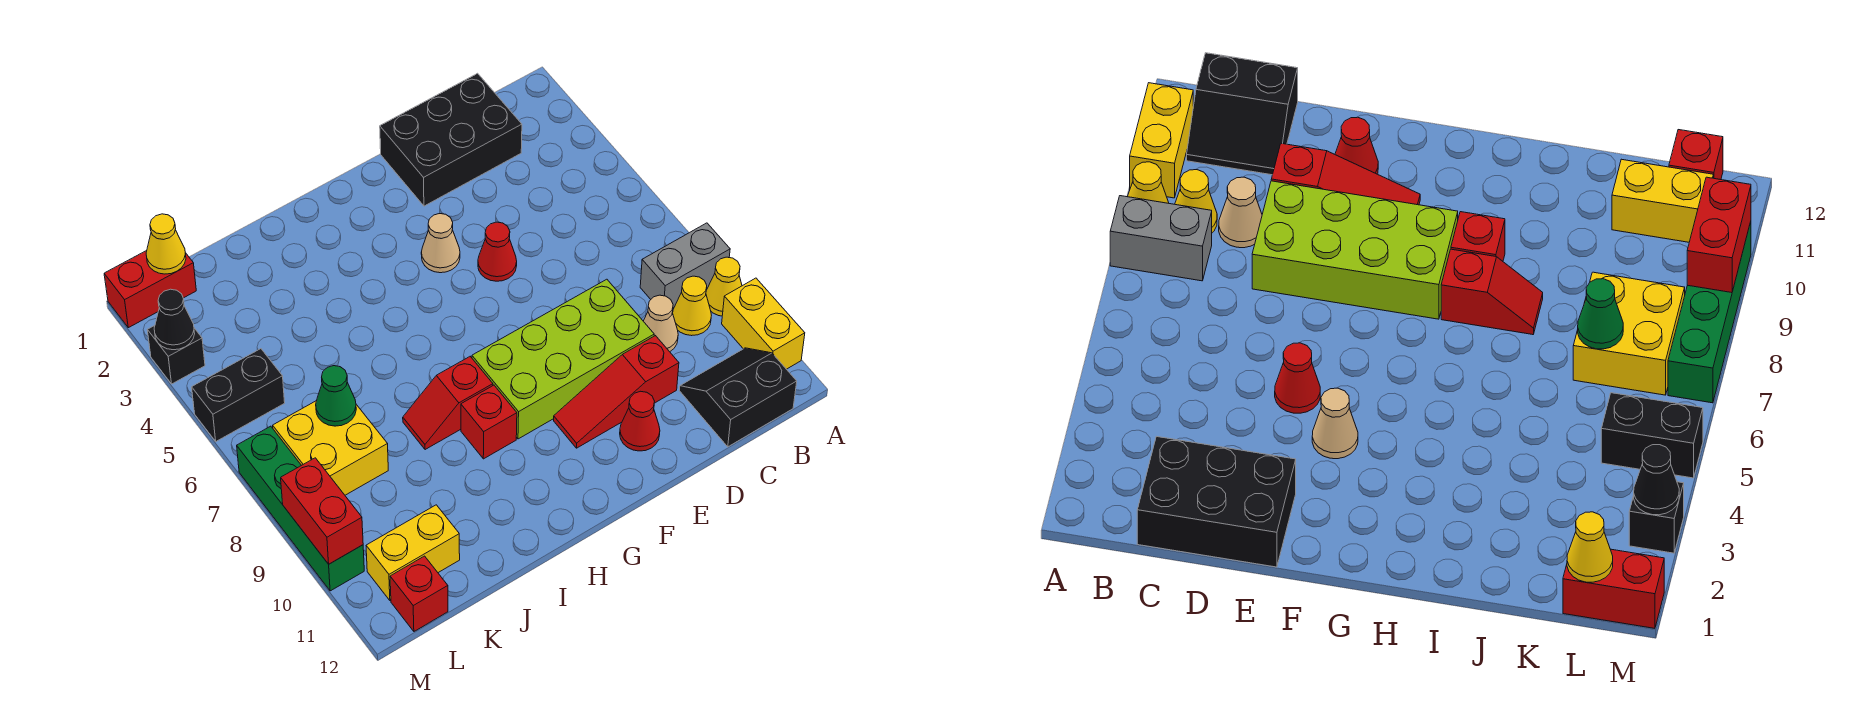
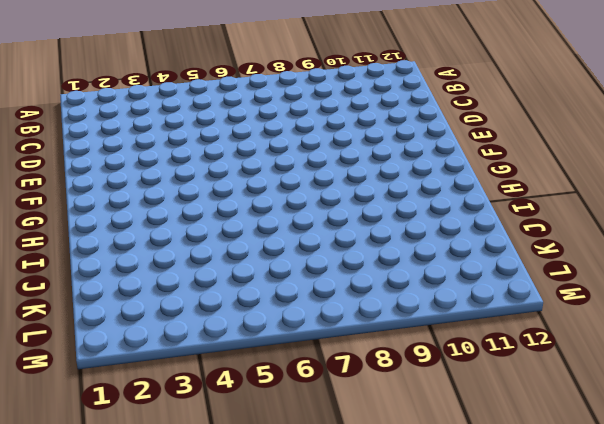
none -> grey 1x2 brick [640,223,730,308]
none -> yellow 1x1 cone [706,257,742,316]
none -> yellow 1x2 brick [722,278,805,369]

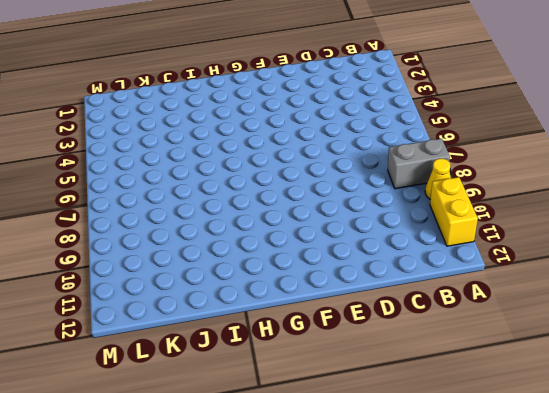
none -> yellow 1x1 cone [672,276,711,336]
none -> black 2x2 slope [679,348,797,447]
none -> black 2x3 brick [380,73,522,206]

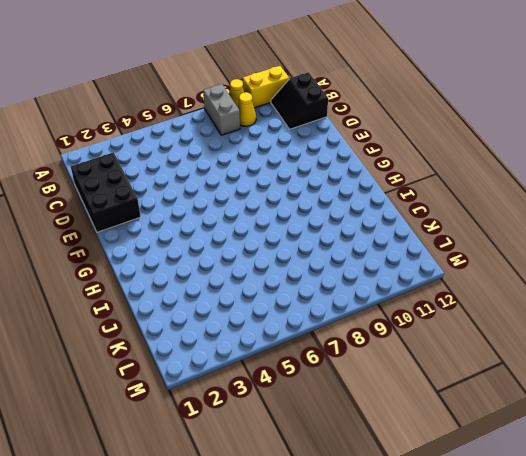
none -> tan 1x1 cone [643,295,678,352]
none -> lime 2x4 brick [472,279,654,439]
none -> red 1x3 slope [554,336,679,448]

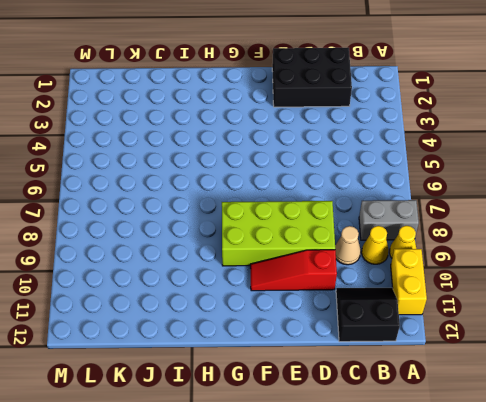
none -> red 1x1 cone [478,222,517,281]
none -> red 1x1 cone [620,391,660,451]
none -> tan 1x1 cone [421,214,460,273]

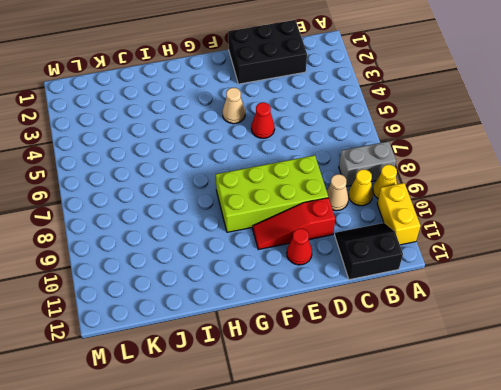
none -> red 1x2 slope [403,357,493,450]
none -> red 1x1 brick [461,385,517,459]
none -> yellow 2x2 brick [273,401,388,495]

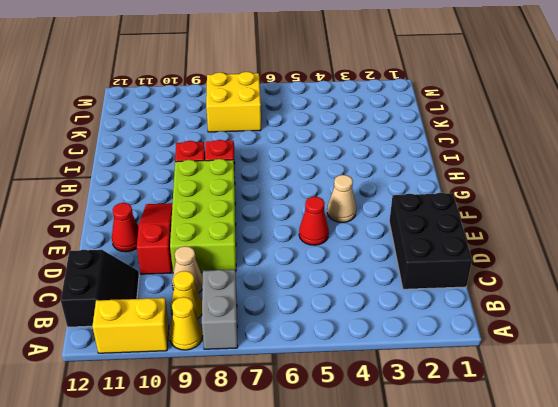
none -> yellow 1x2 brick [366,505,460,601]
none -> red 1x2 brick [104,251,196,328]
none -> black 1x2 brick [192,349,285,441]

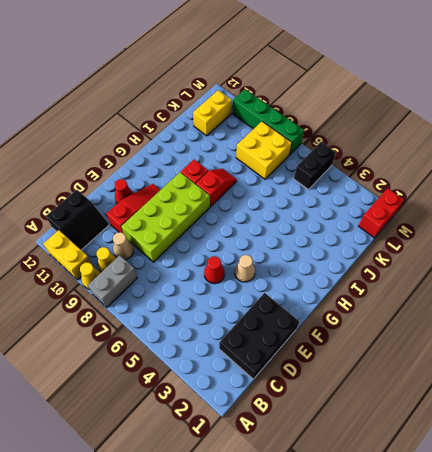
none -> red 1x1 brick [390,556,448,631]
none -> black 1x1 brick [147,326,205,384]
none -> green 1x1 cone [316,366,356,426]

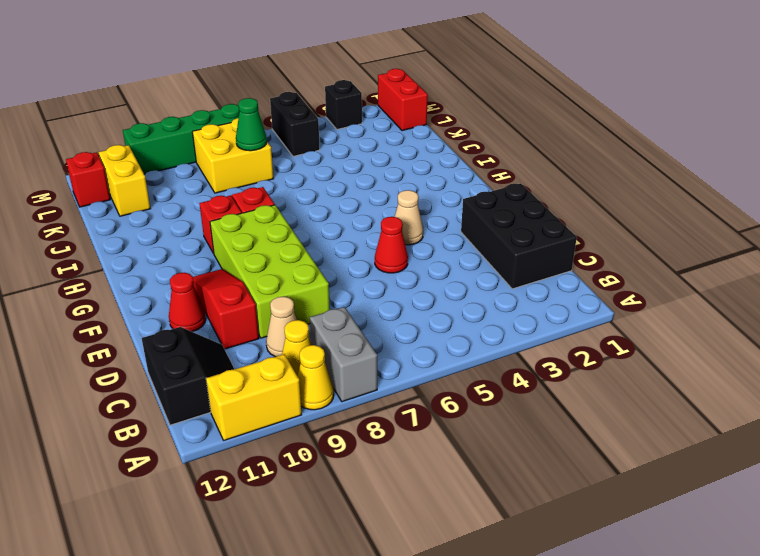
none -> yellow 1x1 cone [146,214,186,274]
none -> black 1x1 cone [154,289,195,350]
none -> red 1x2 brick [281,458,363,564]

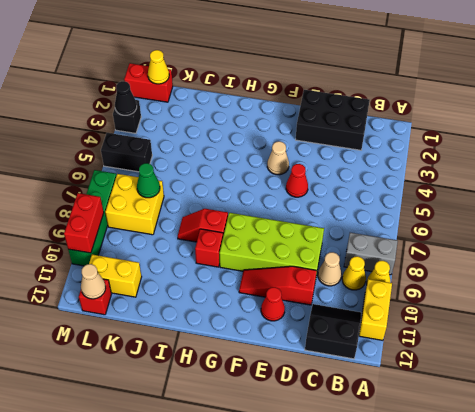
tan 1x1 cone [81,264,106,299] -> none

